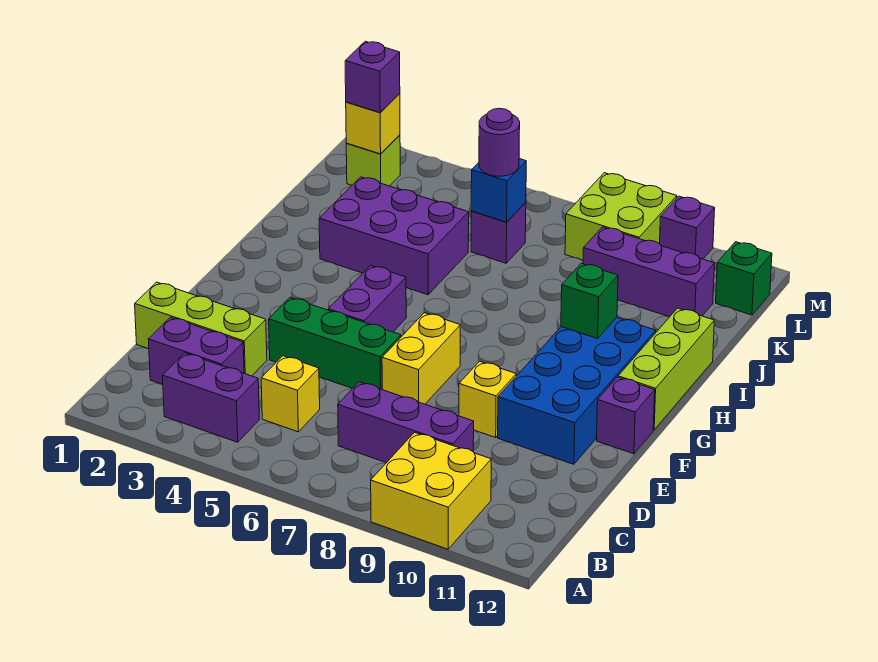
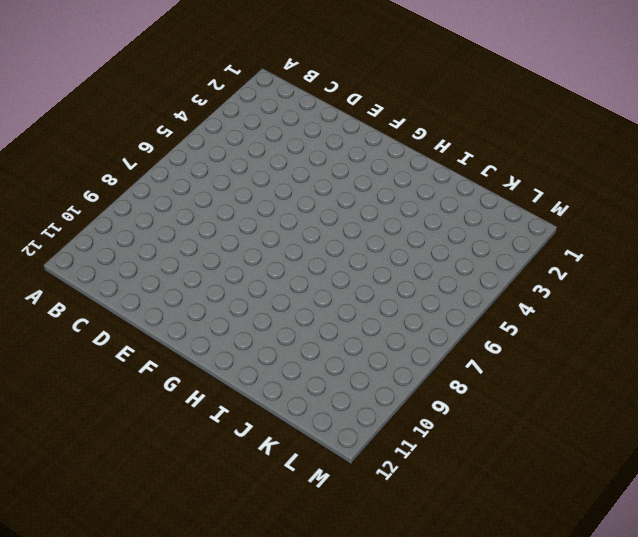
none -> yellow 2x2 brick [371,432,491,549]
none -> purple 1x2 brick [163,353,259,442]
none -> purple 1x2 brick [148,317,244,385]

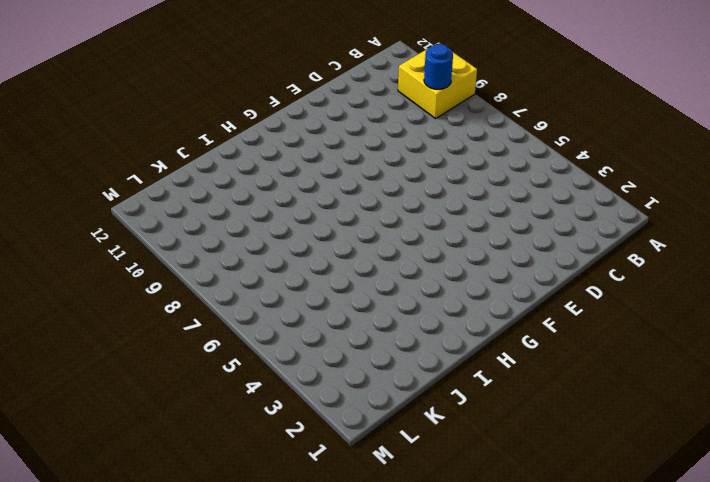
blue 1x1 round brick [424,44,453,89] -> none
none -> purple 1x2 brick [163,353,259,442]
none -> purple 1x2 brick [148,317,244,385]
none -> yellow 1x1 brick [261,356,320,432]

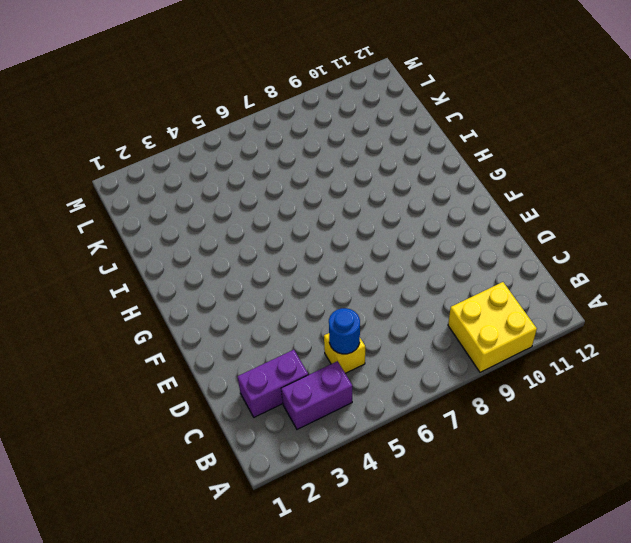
blue 1x1 round brick [329,308,360,354] -> none
none -> purple 1x3 brick [338,382,474,463]
none -> lime 1x3 brick [135,282,267,376]
none -> green 1x3 brick [269,298,401,389]

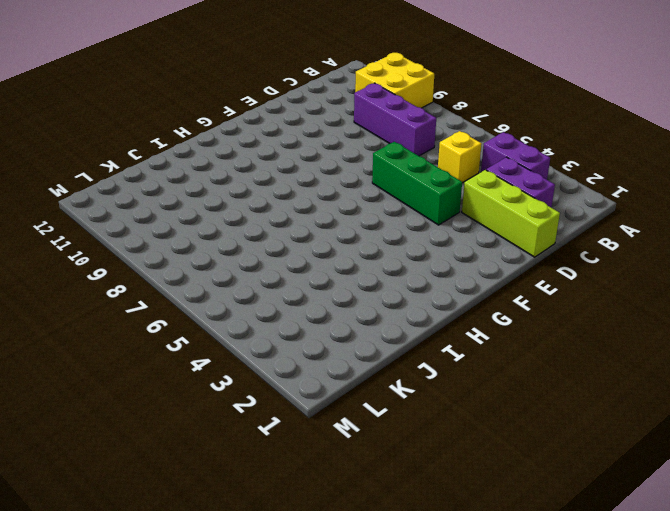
none -> yellow 1x2 brick [382,313,460,404]
none -> yellow 1x1 brick [459,361,516,437]
none -> blue 2x4 brick [498,318,656,464]

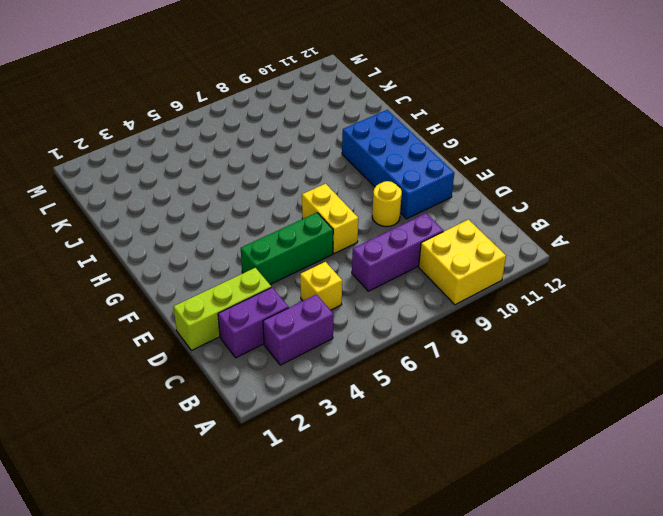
yellow 1x1 round brick [372,181,402,227] -> yellow 1x1 brick [459,361,516,437]
none -> purple 1x2 brick [328,265,406,332]
none -> purple 1x1 brick [597,377,655,454]
none -> lime 1x3 brick [618,308,714,430]

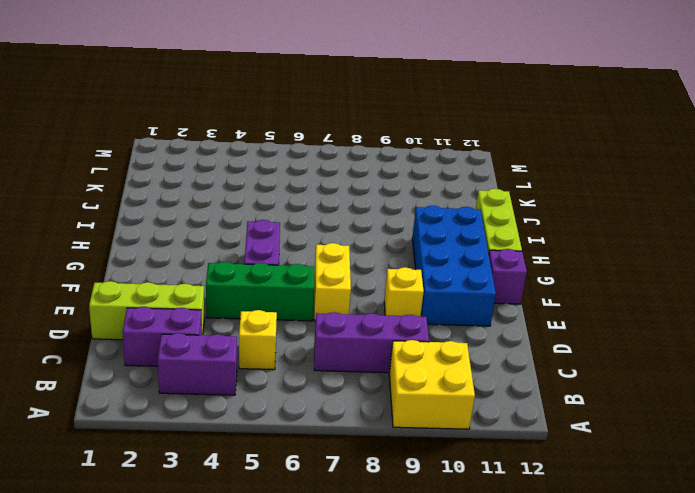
none -> purple 2x3 brick [319,177,469,295]
none -> purple 1x1 brick [471,202,526,263]
none -> purple 1x3 brick [583,227,715,317]

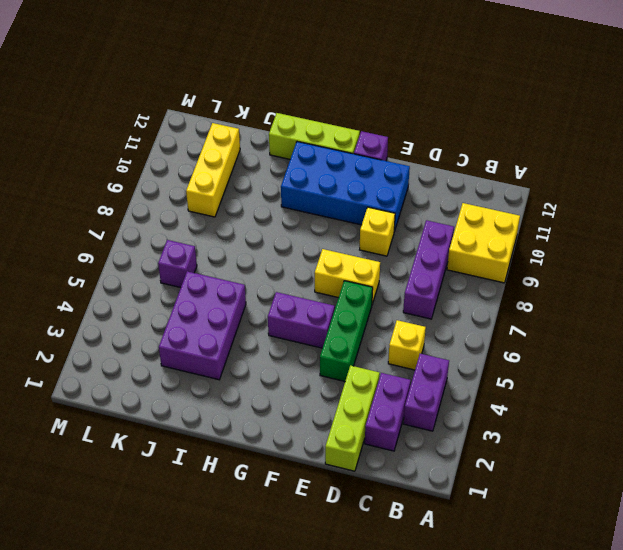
yellow 1x3 brick [186,123,240,217] -> purple 1x3 brick [583,227,715,317]
none -> lime 1x1 brick [346,135,400,186]
none -> lime 2x2 brick [565,173,677,260]
none -> green 1x1 brick [716,242,772,315]

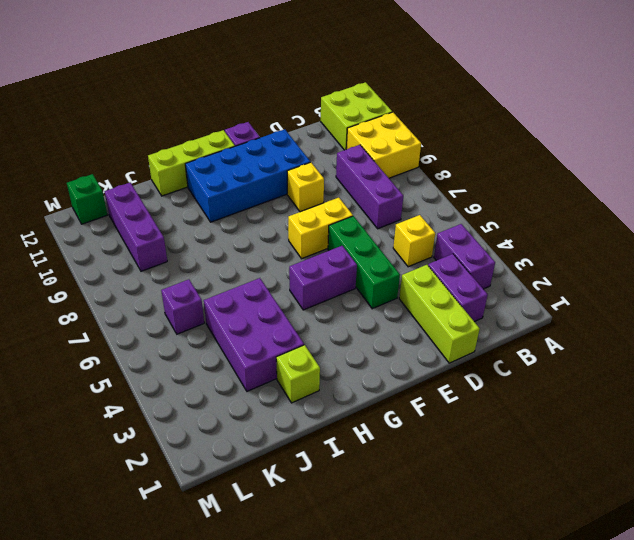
lime 2x2 brick [321,82,392,150] -> lime 2x2 brick moved to [565,173,677,260]
lime 1x1 brick [276,345,320,403] -> lime 1x1 brick moved to [346,135,400,186]
none -> purple 1x1 brick [660,196,715,259]
none -> green 1x1 brick [561,263,618,339]
none -> blue 1x1 brick [471,159,526,222]

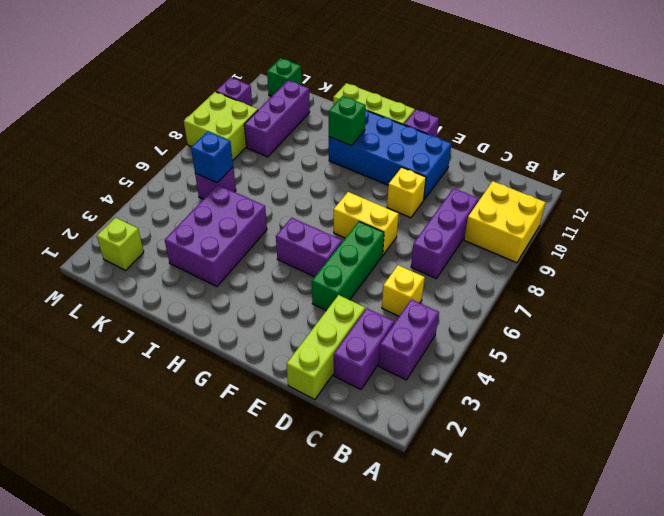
none -> yellow 1x1 brick [346,94,400,154]
none -> purple 1x1 round brick [479,108,520,176]
none -> purple 1x1 brick [345,41,400,113]

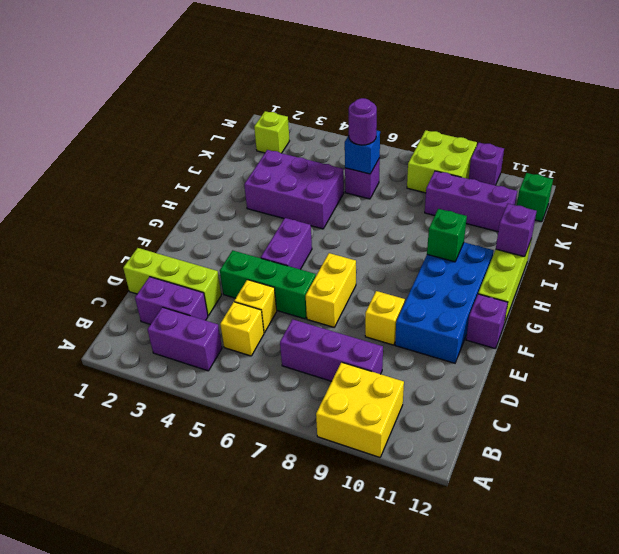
yellow 1x1 brick [234,280,277,333] -> yellow 1x1 brick moved to [346,94,400,154]
purple 1x1 brick [496,204,537,257] -> purple 1x1 brick moved to [345,41,400,113]

